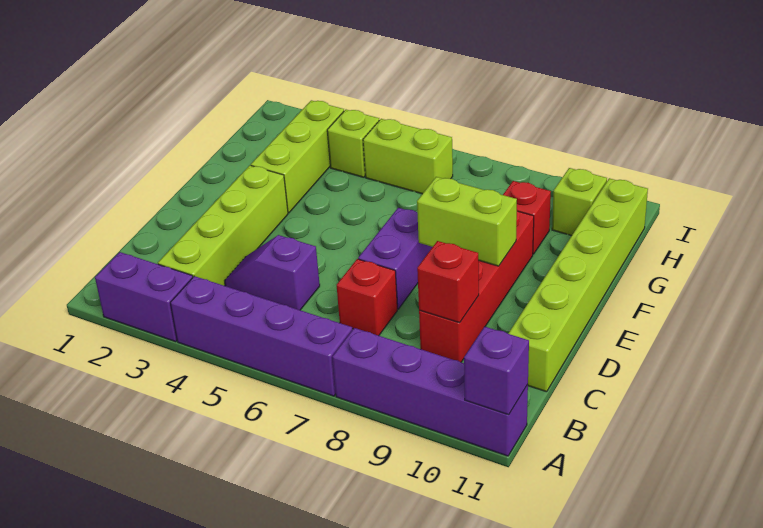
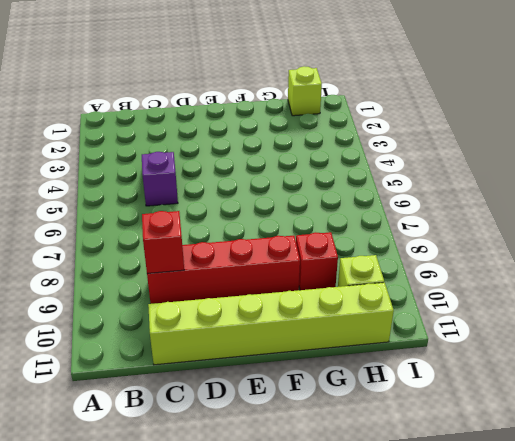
lime 1x1 brick [288,66,322,116] -> lime 1x1 brick moved to [327,110,379,177]
none -> purple 1x2 brick [95,252,193,342]
none -> purple 1x4 brick [171,276,352,396]
none -> purple 1x4 brick [332,328,528,456]

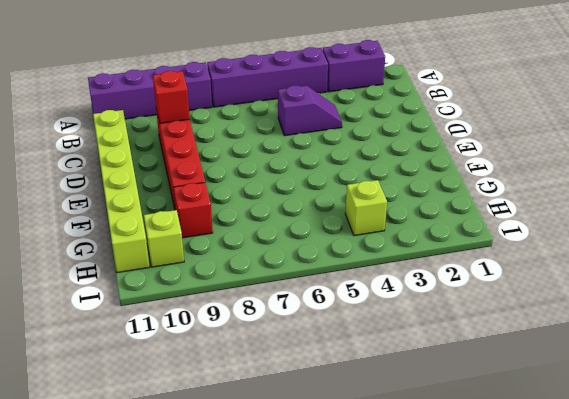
none -> lime 1x4 brick [158,165,288,286]
none -> red 1x1 brick [337,259,397,336]
none -> purple 1x2 brick [358,208,432,309]

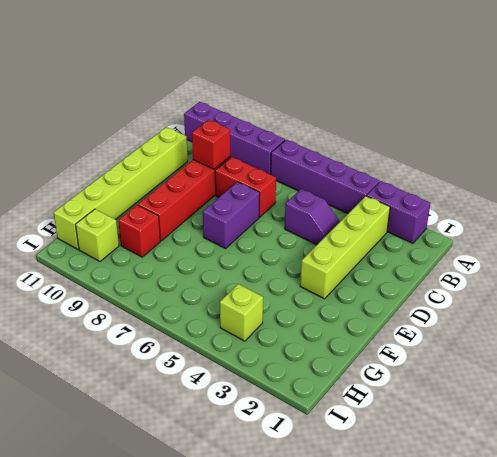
red 1x2 brick [215,157,276,217] -> red 1x1 brick [337,259,397,336]
none -> lime 1x3 brick [251,100,344,213]
none -> lime 1x2 brick [363,119,453,194]
none -> purple 1x1 brick [464,327,529,415]

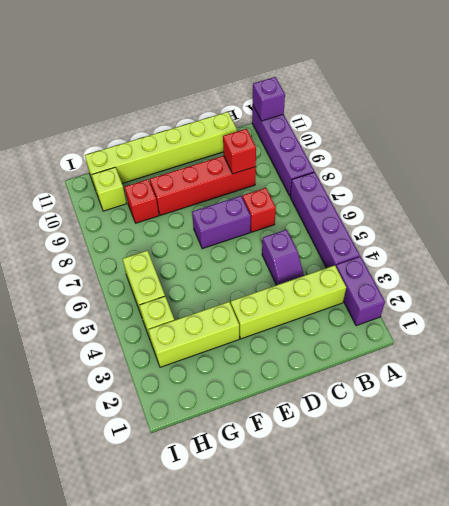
none -> lime 1x2 brick [417,177,517,266]

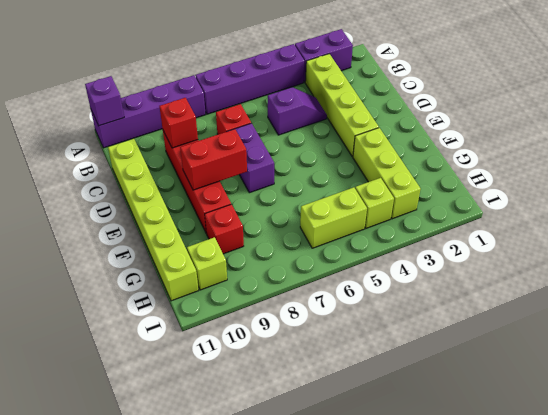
red 1x2 brick [180,129,247,190] -> lime 1x2 brick [417,177,517,266]

